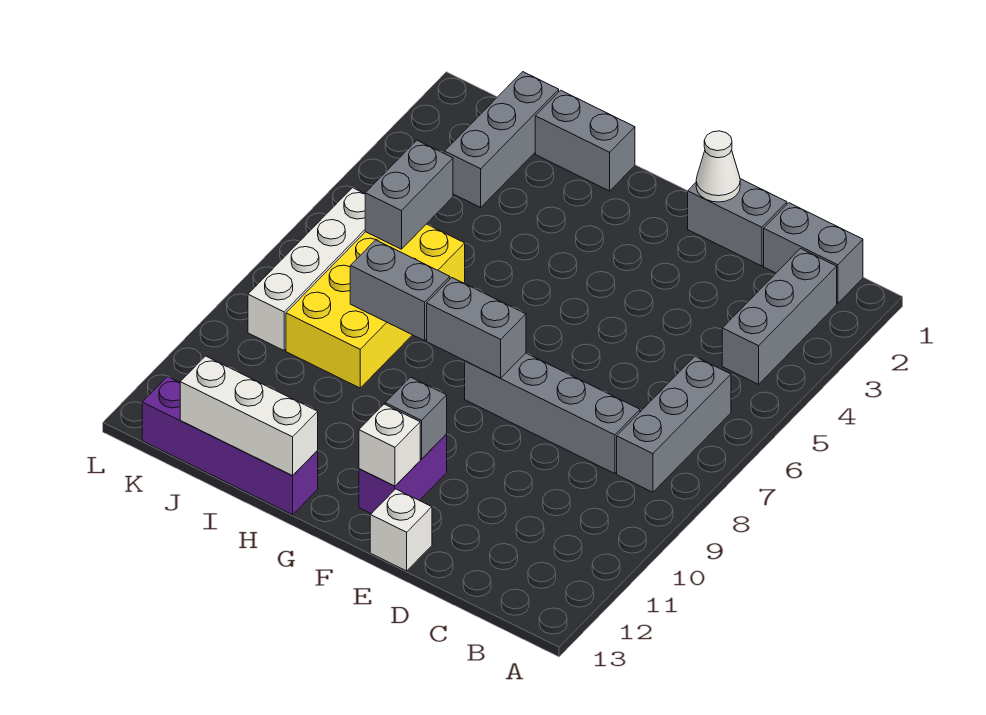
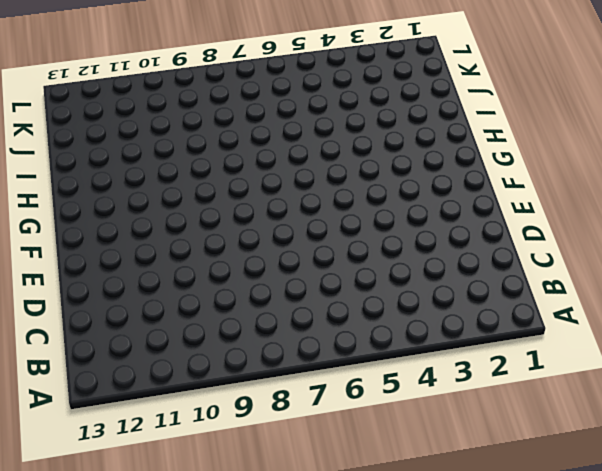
none -> grey 1x2 brick [764,203,863,303]
none -> grey 1x3 brick [722,249,837,384]
none -> grey 1x3 brick [617,356,731,492]

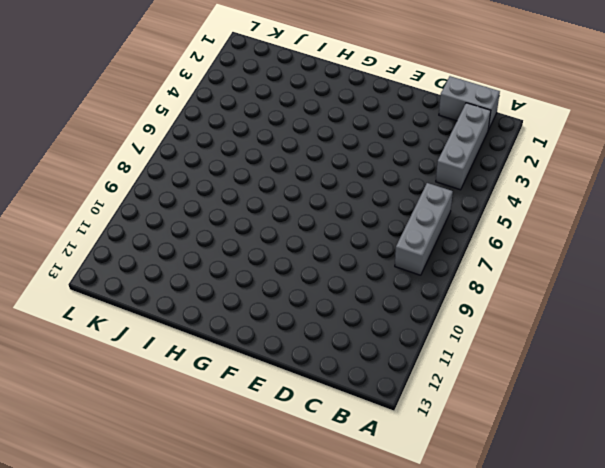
none -> grey 1x4 brick [465,353,640,474]
none -> grey 1x2 brick [688,179,787,266]
none -> white 1x1 brick [370,489,432,571]

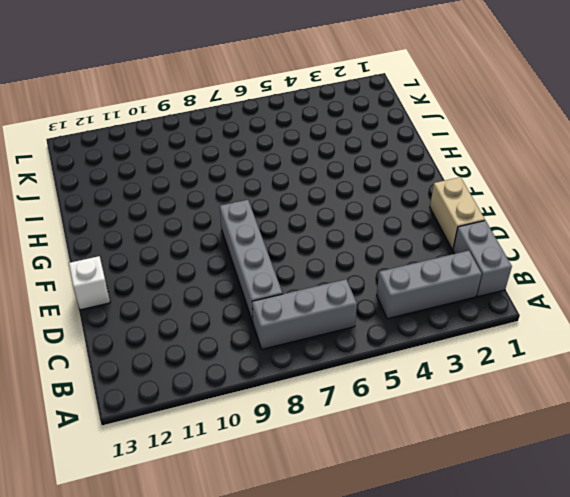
tan 1x2 brick [430,177,485,250] -> grey 1x2 brick [688,179,787,266]
none -> purple 1x2 brick [359,434,447,514]
none -> grey 1x2 brick [535,90,635,191]
none -> purple 1x4 brick [142,376,318,515]

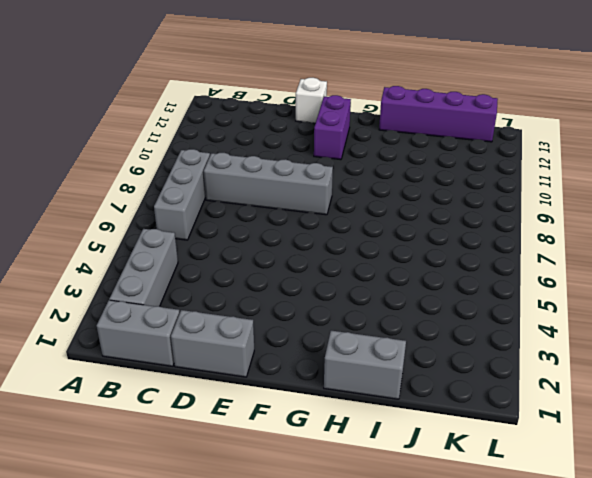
none -> yellow 2x4 brick [286,224,465,388]
none -> grey 1x3 brick [445,72,559,207]
none -> white 1x4 brick [248,188,365,350]

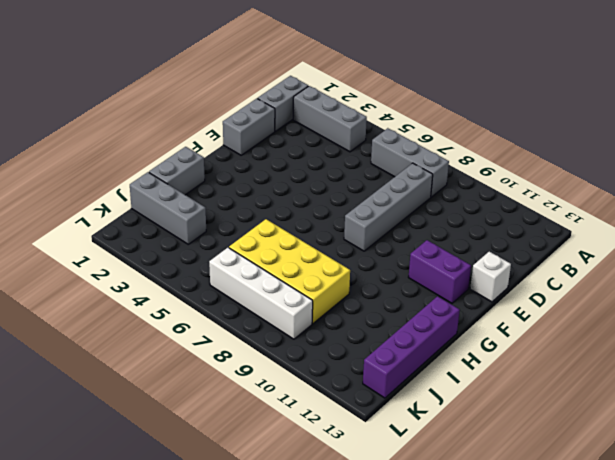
none -> white 1x1 cone [696,131,740,202]
none -> grey 1x2 brick [427,278,526,378]
none -> grey 1x1 brick [385,377,447,459]

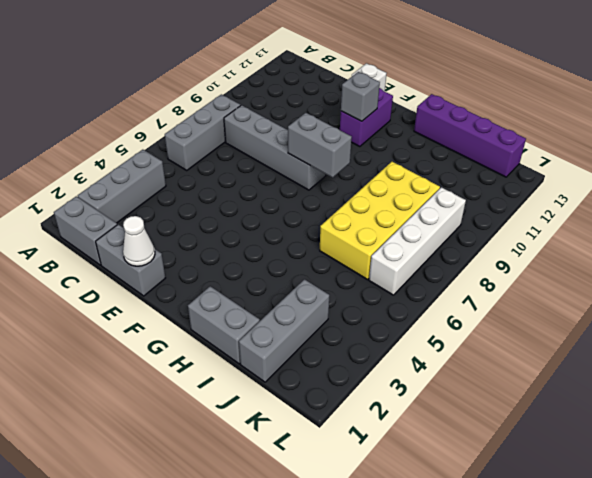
none -> white 1x1 brick [359,404,420,486]
none -> grey 1x2 brick [350,240,450,341]
none -> white 1x3 brick [180,356,318,476]

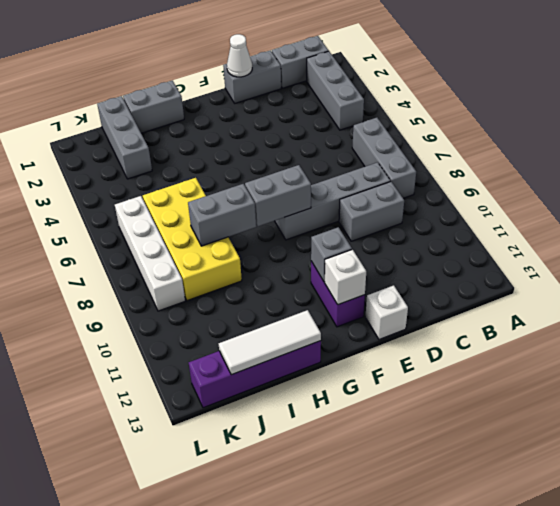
grey 1x2 brick [339,182,404,241] -> grey 1x2 brick turned to [365,140,453,249]
white 1x3 tile [219,310,321,375] -> white 1x3 brick [180,356,318,476]

